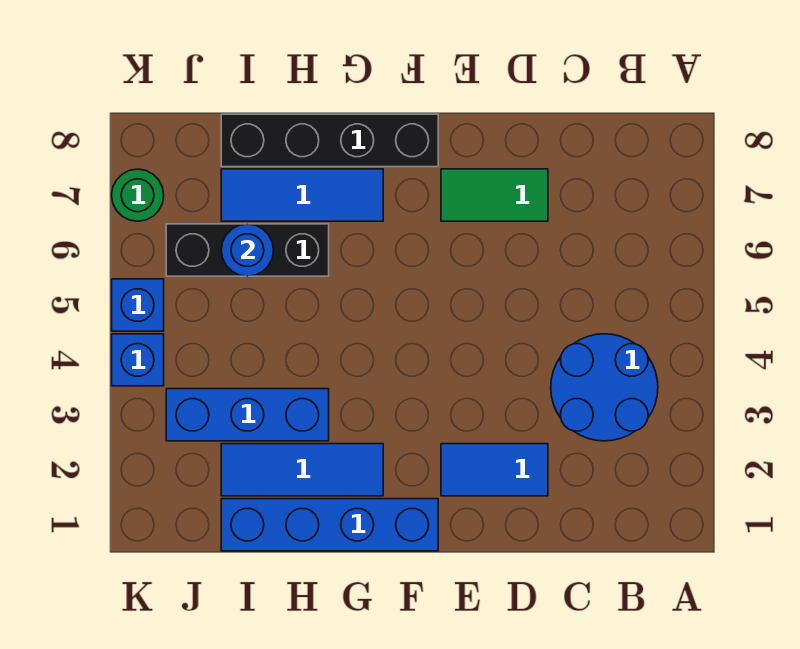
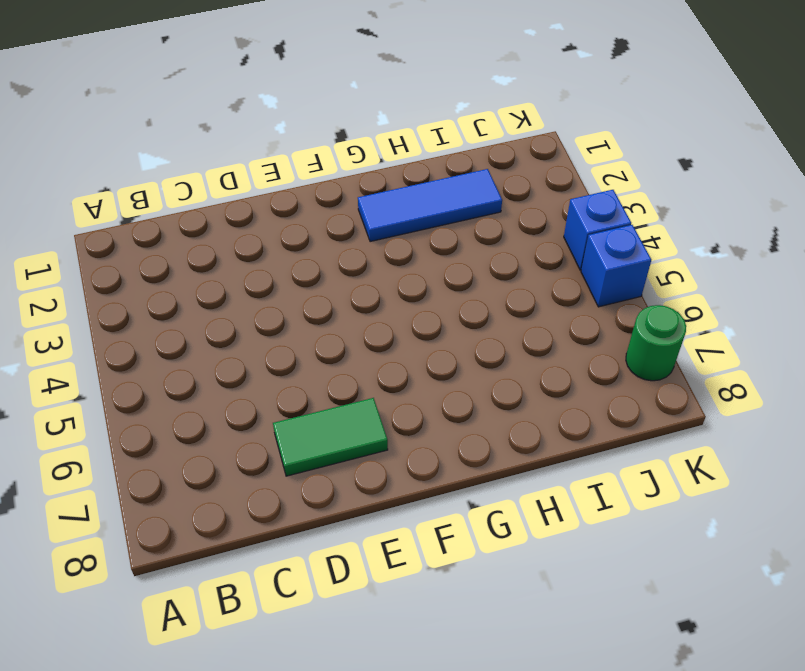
none -> blue 2x2 round brick [551,334,658,441]
none -> blue 1x2 tile [441,444,548,496]
none -> blue 1x4 brick [221,499,438,551]

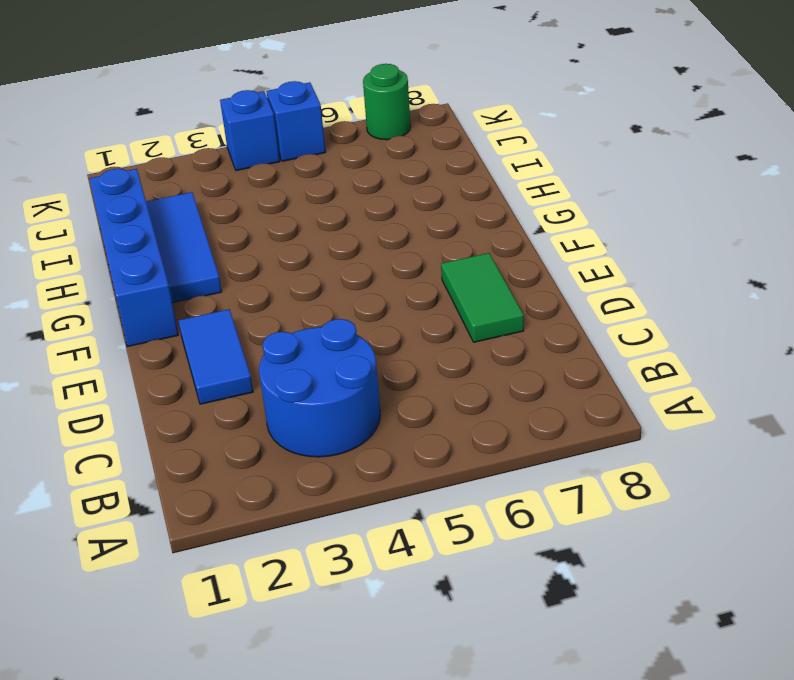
none -> black 1x4 brick [221,114,438,167]
none -> blue 1x3 tile [221,169,383,221]
none -> blue 1x3 brick [166,389,329,441]

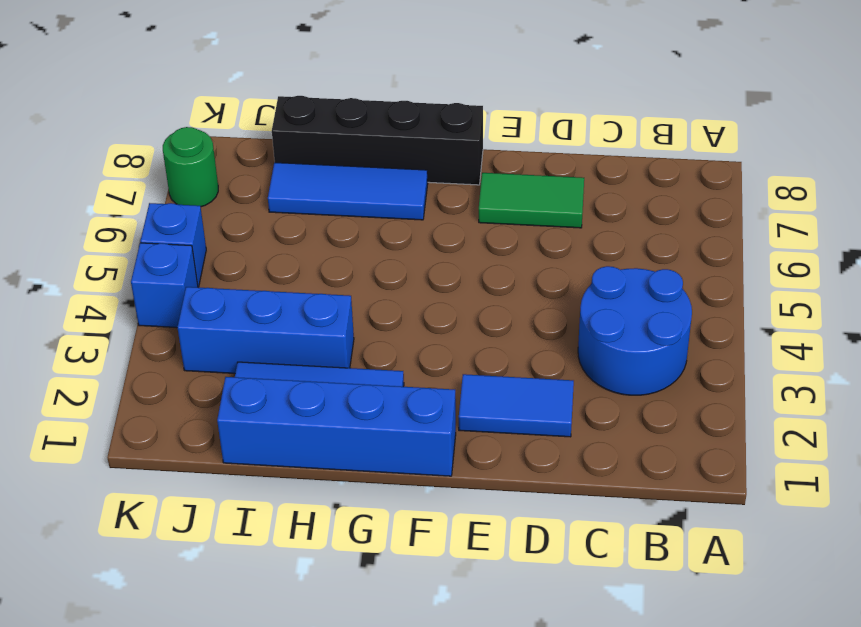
none -> black 1x3 brick [166,224,329,276]
none -> blue 1x1 round brick [221,224,274,276]

